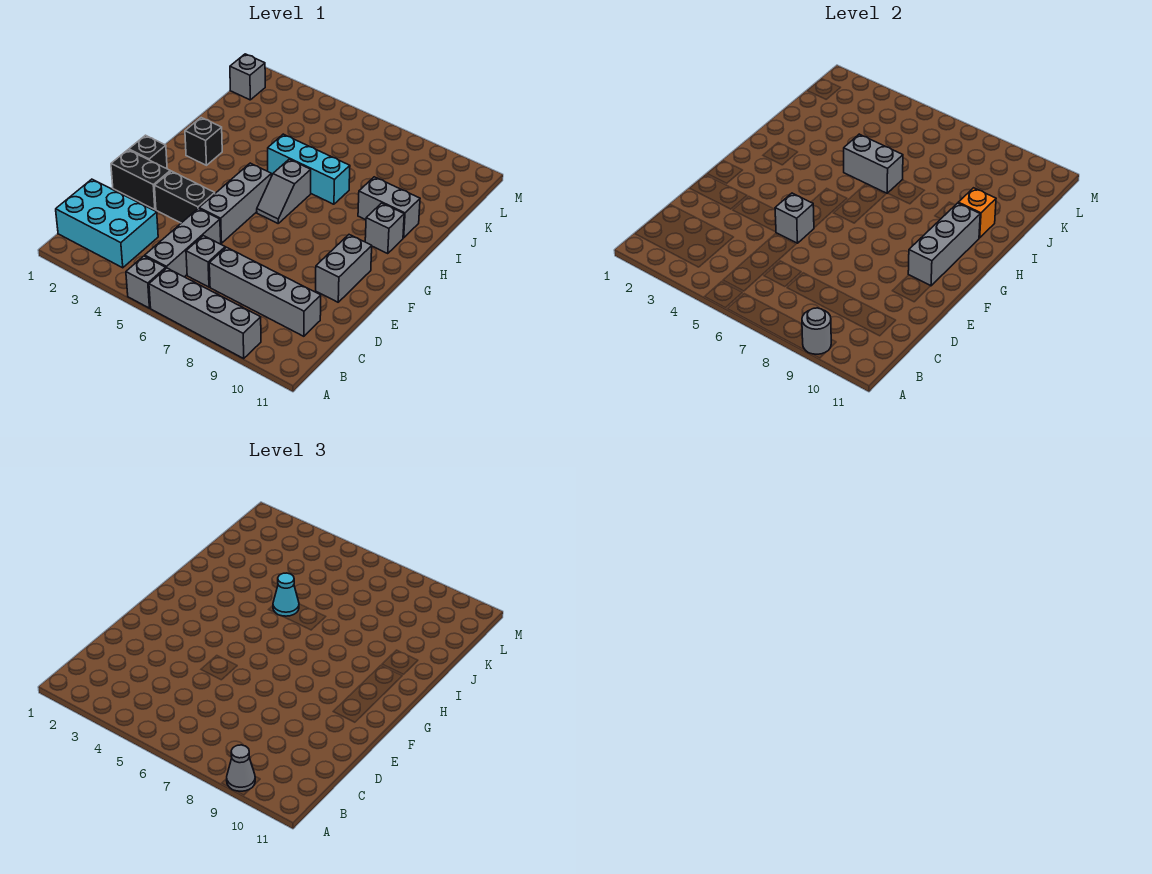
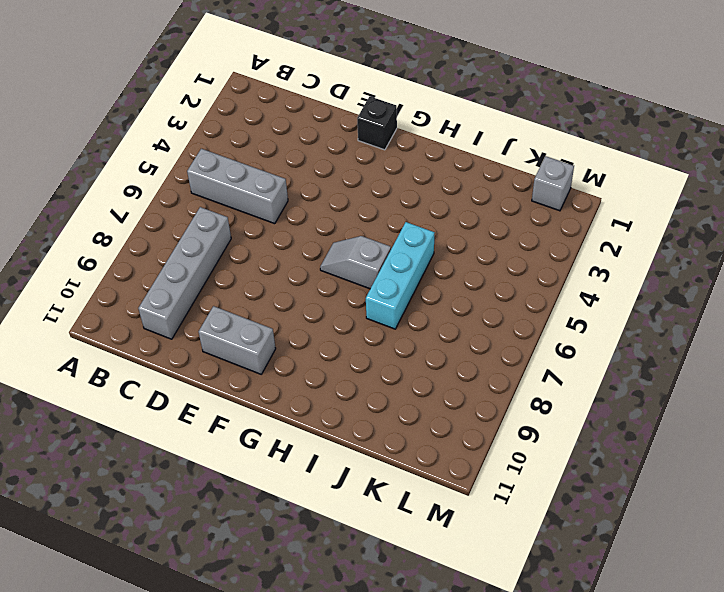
none -> grey 1x1 brick [126,256,166,308]
none -> grey 1x4 brick [149,268,261,358]
none -> cyan 2x3 brick [56,179,158,268]

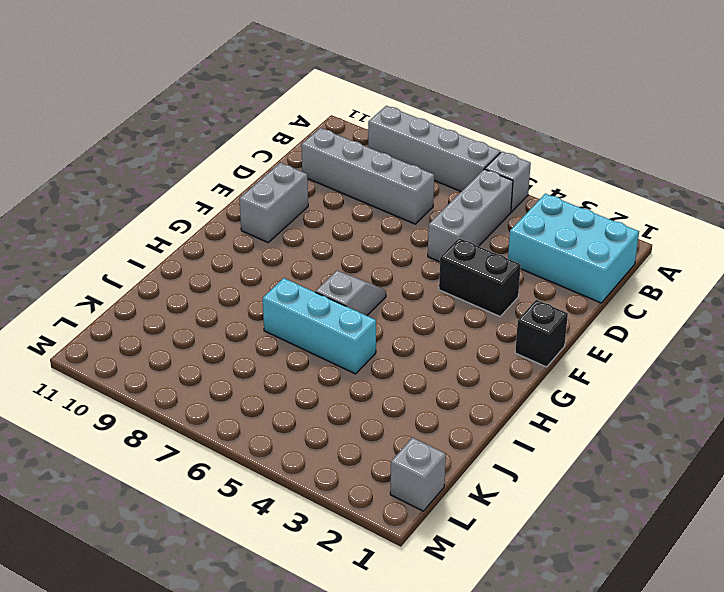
none -> grey 1x1 brick [186,236,225,287]
none -> black 1x2 brick [111,150,170,210]
none -> grey 1x3 brick [199,163,272,243]

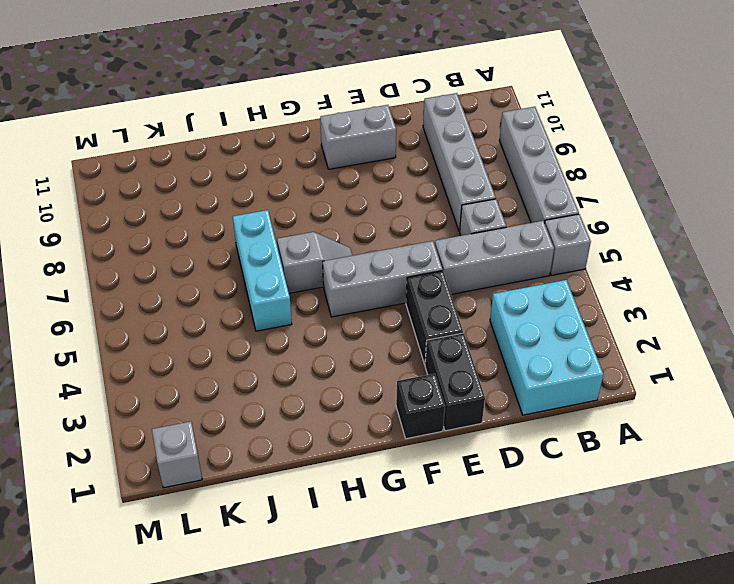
none -> black 1x1 brick [185,118,222,165]
none -> grey 1x1 brick [365,203,404,254]
none -> grey 1x2 brick [358,177,420,238]

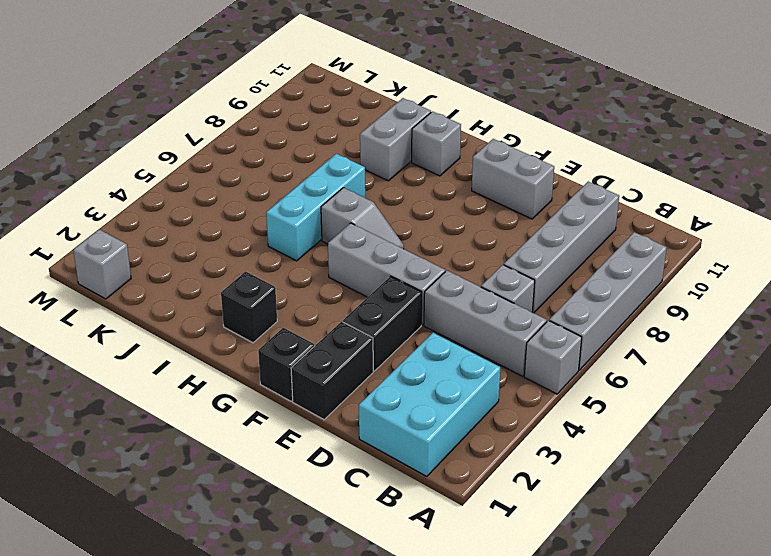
none -> grey 1x1 round brick [802,308,831,354]
none -> grey 1x1 brick [775,193,814,243]
none -> grey 1x3 brick [908,203,980,286]

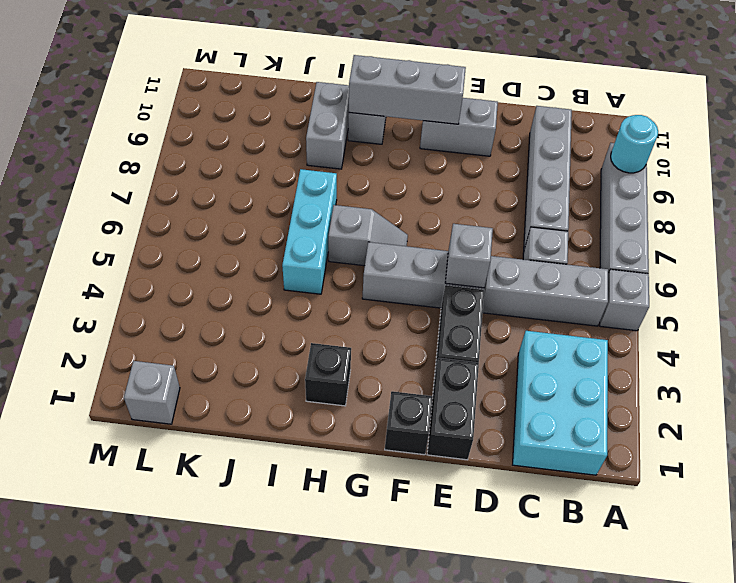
cyan 1x1 round brick [611,115,658,173] -> grey 1x1 round brick [802,308,831,354]
none -> grey 1x2 brick [844,134,903,193]
none -> orange 1x1 brick [958,188,996,238]
none -> grey 1x1 cone [227,745,255,791]

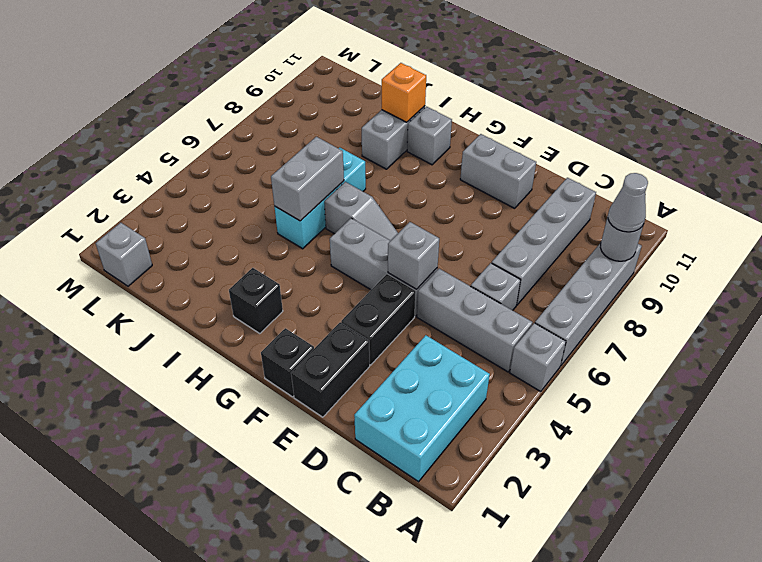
none -> grey 1x3 brick [908,203,980,286]
none -> cyan 1x1 cone [273,573,299,616]

